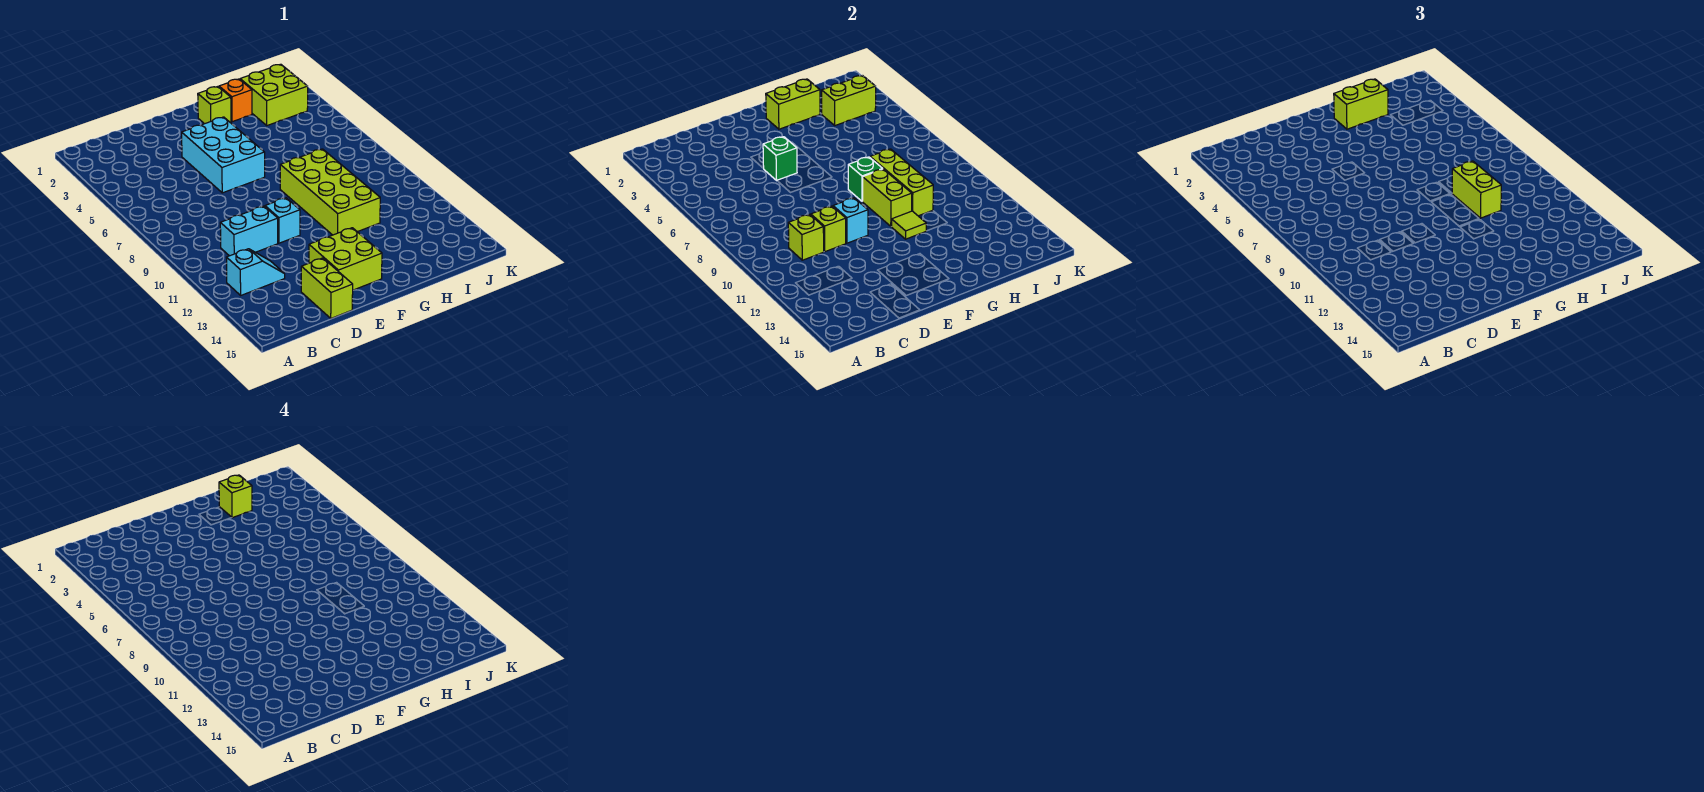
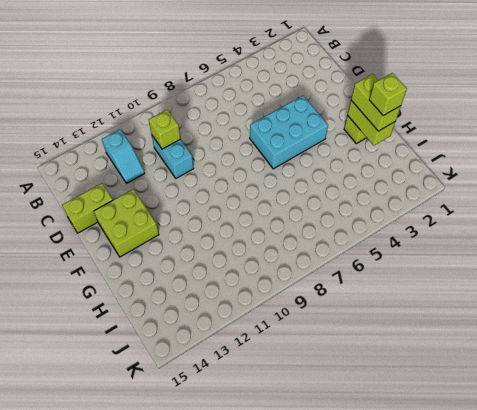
none -> cyan 1x1 brick [265,198,300,243]
none -> lime 2x4 brick [280,149,380,235]
none -> orange 1x1 brick [219,79,252,122]

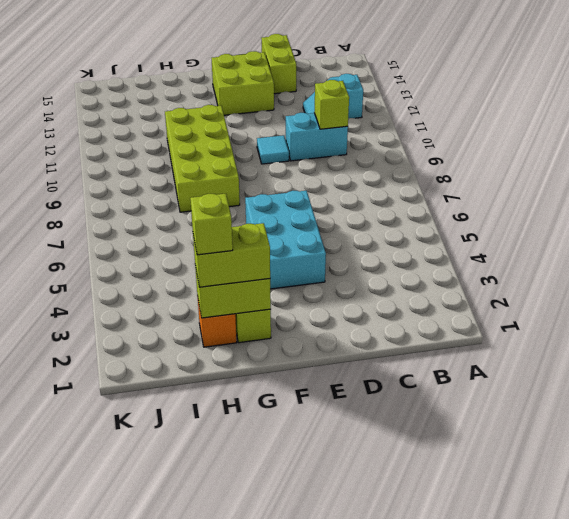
cyan 1x1 tile [257,135,289,164] -> cyan 1x1 brick [265,198,300,243]
none -> lime 2x2 brick [240,64,308,125]
none -> lime 1x1 brick [811,206,846,252]
none -> green 1x1 brick [763,137,797,180]

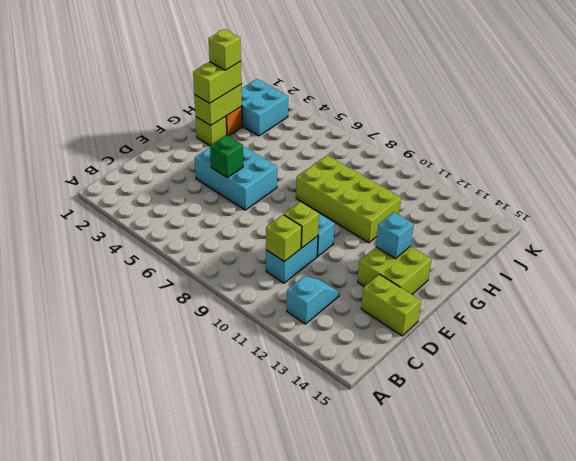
cyan 1x1 brick [376,212,414,259] -> cyan 1x1 brick moved to [833,198,868,243]
cyan 2x2 brick [241,79,288,136] -> lime 2x2 brick [240,64,308,125]
none -> green 1x1 brick [848,157,882,201]
none -> lime 1x2 brick [862,169,912,226]
none -> lime 1x1 tile [891,211,926,239]

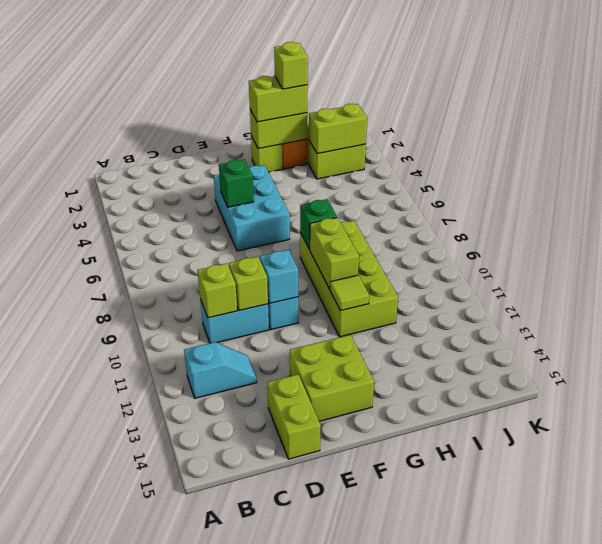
none -> lime 1x3 brick [870,149,933,216]
none -> lime 1x2 brick [1452,161,1501,218]

